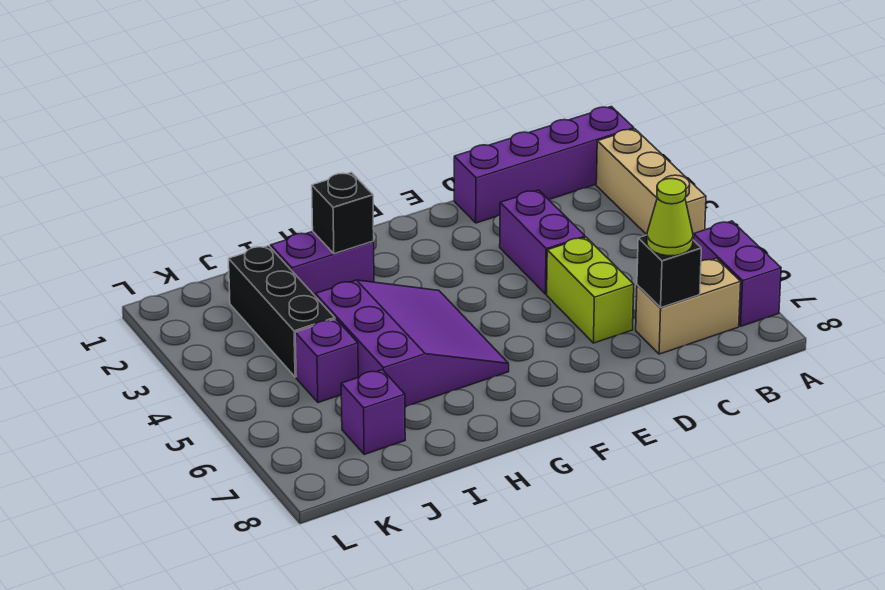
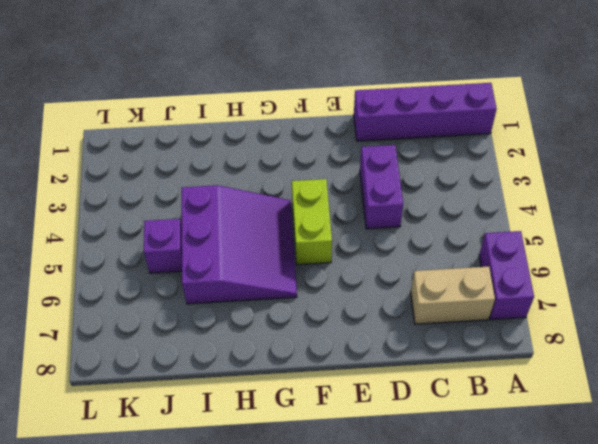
lime 1x2 brick [292,179,332,265] -> lime 1x2 brick moved to [547,237,634,343]
none -> tan 1x3 brick [596,129,706,239]
none -> purple 1x2 brick [271,232,374,295]
none -> black 1x3 brick [229,246,335,377]

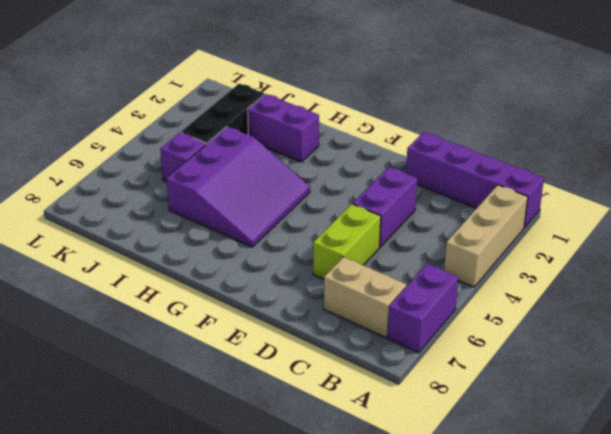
none -> purple 1x1 brick [341,370,405,454]
none -> black 1x1 brick [637,235,701,307]
none -> black 1x1 brick [312,172,374,254]

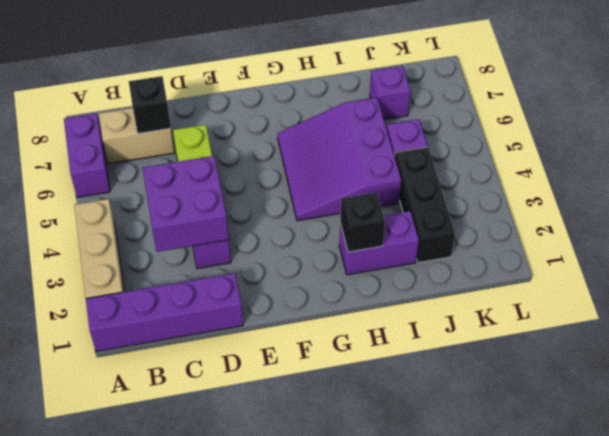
purple 2x2 brick [143,156,229,252] -> none
none -> lime 1x1 cone [647,179,693,256]

